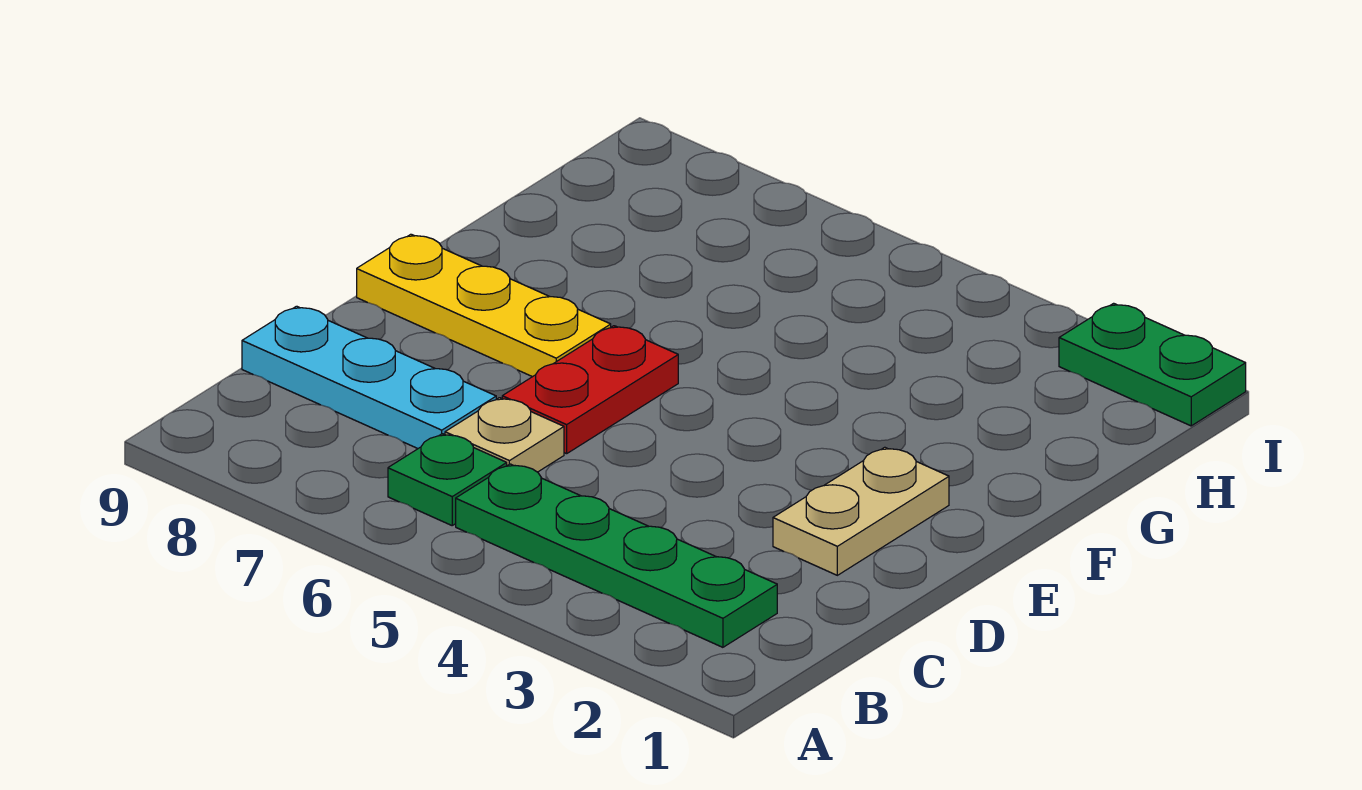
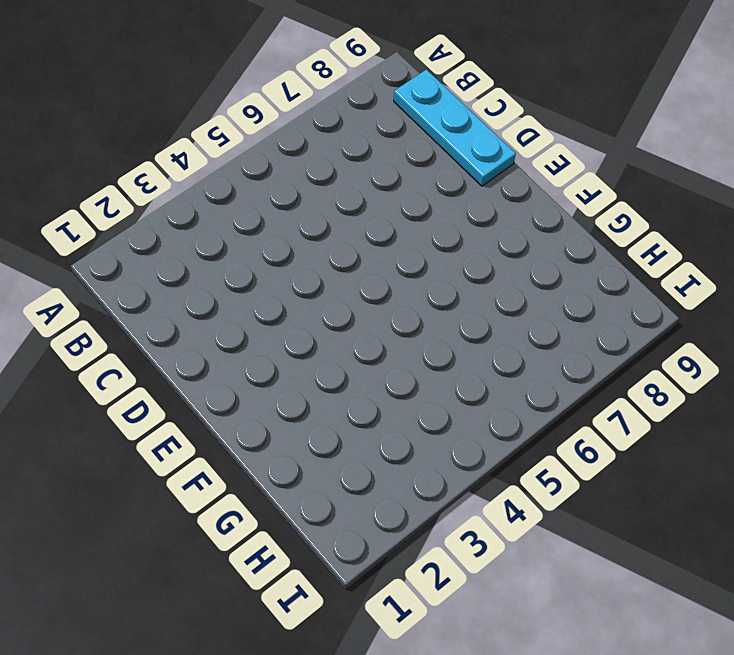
cyan 1x3 plate [394,70,516,186] -> cyan 1x3 plate turned to [242,306,496,448]
none -> green 1x4 plate [456,464,777,647]
none -> green 1x1 plate [388,434,507,525]

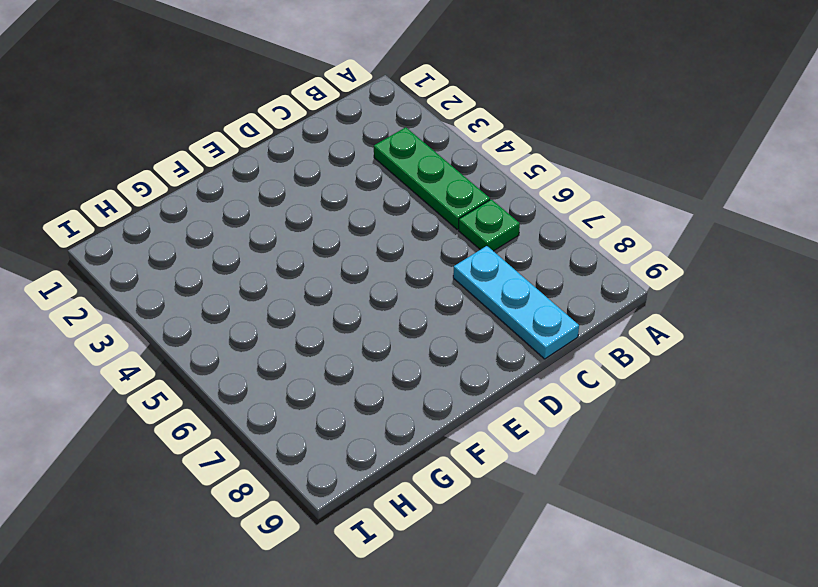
green 1x3 plate [374,127,490,230] -> green 1x4 plate [456,464,777,647]
none -> tan 1x1 plate [445,398,564,472]
none -> tan 1x2 plate [773,447,949,575]

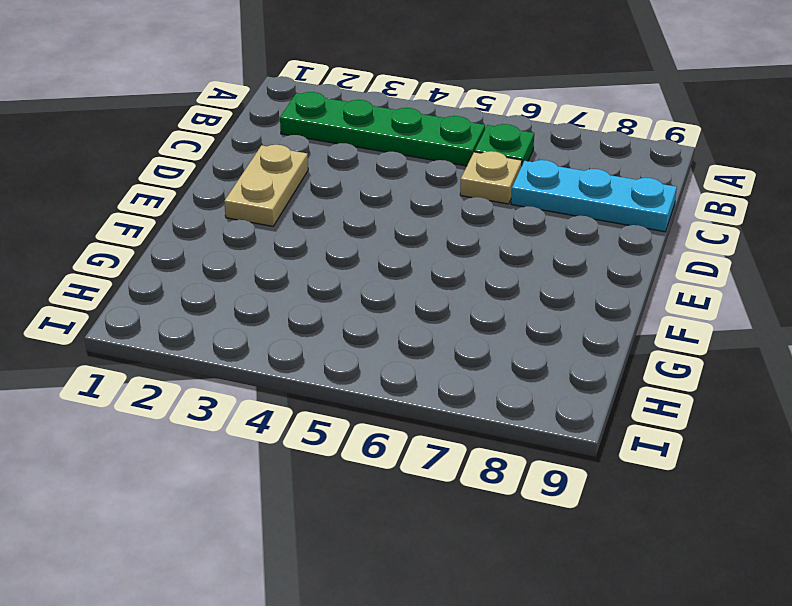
none -> red 1x2 plate [502,326,678,454]
none -> yellow 1x3 plate [357,234,611,377]

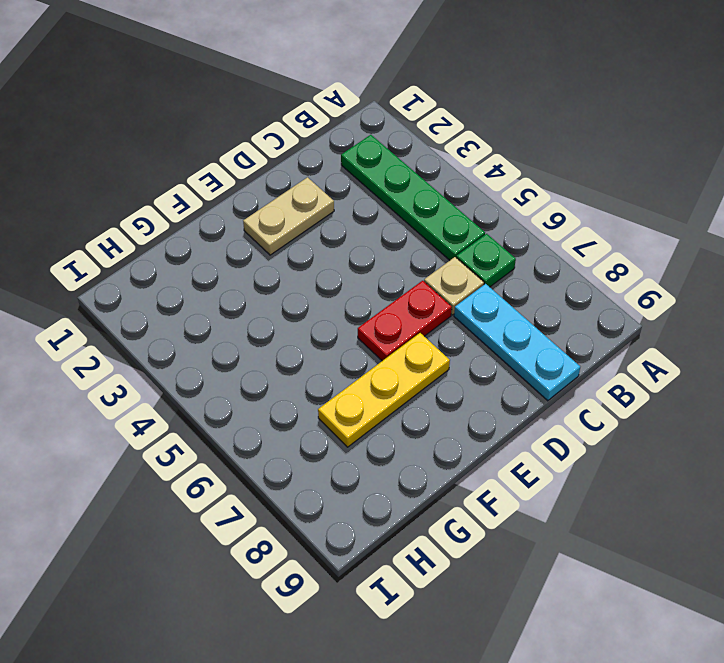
yellow 1x3 plate [318,333,450,447] -> yellow 1x3 plate turned to [357,234,611,377]
none -> green 1x2 plate [1059,303,1246,426]

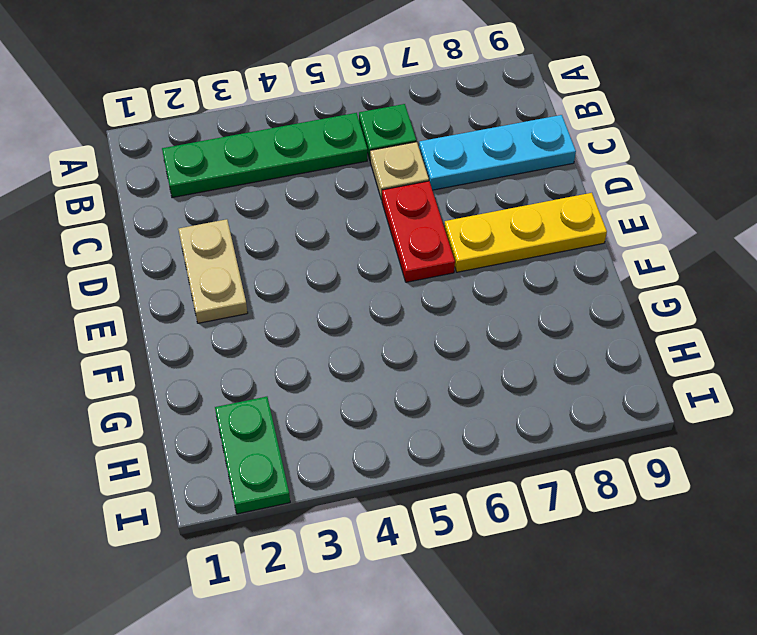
green 1x2 plate [215,397,290,514] -> green 1x2 plate turned to [1059,303,1246,426]

